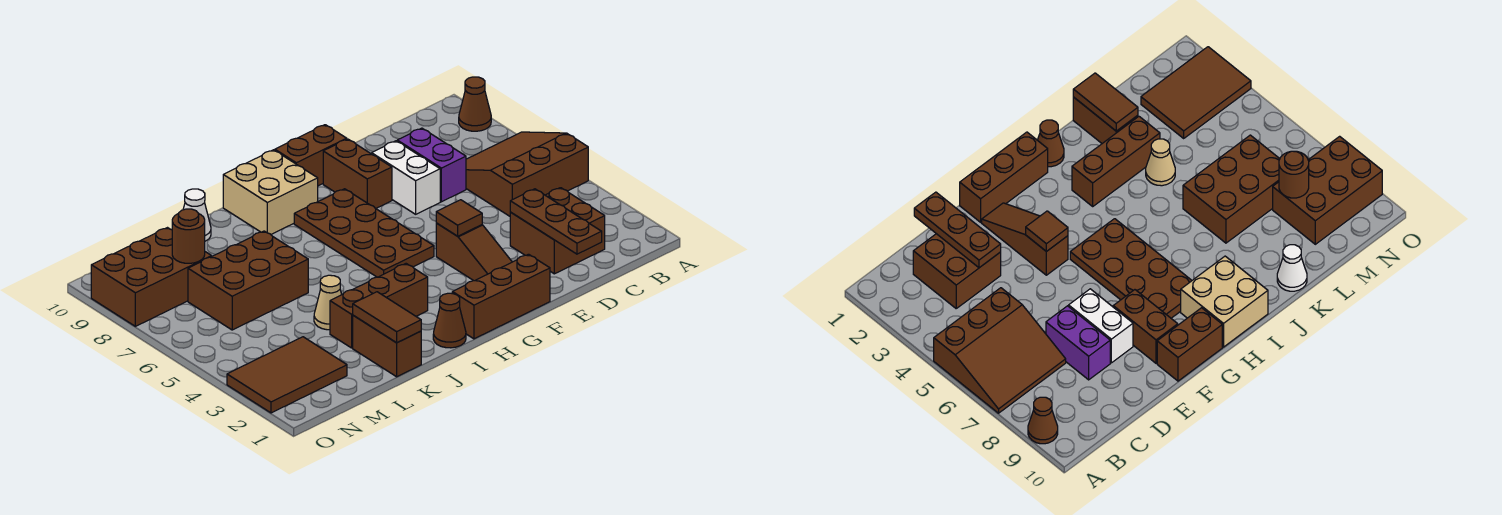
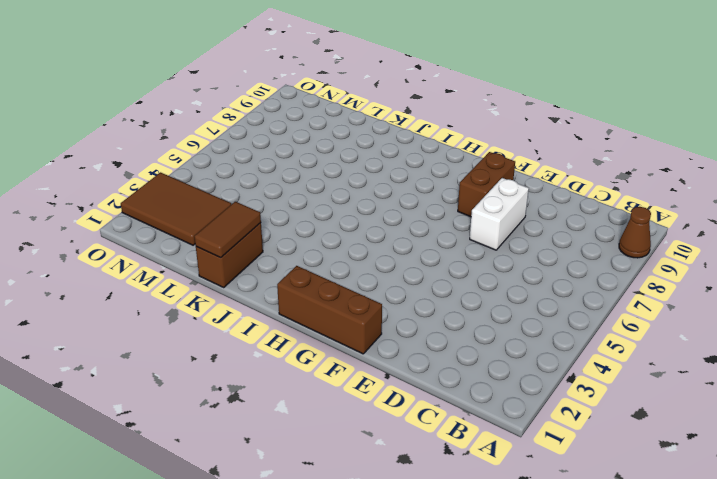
none -> brown 3x3 slope [466,132,588,216]
none -> brown 2x2 brick [510,188,605,274]
none -> purple 1x2 brick [397,128,466,202]

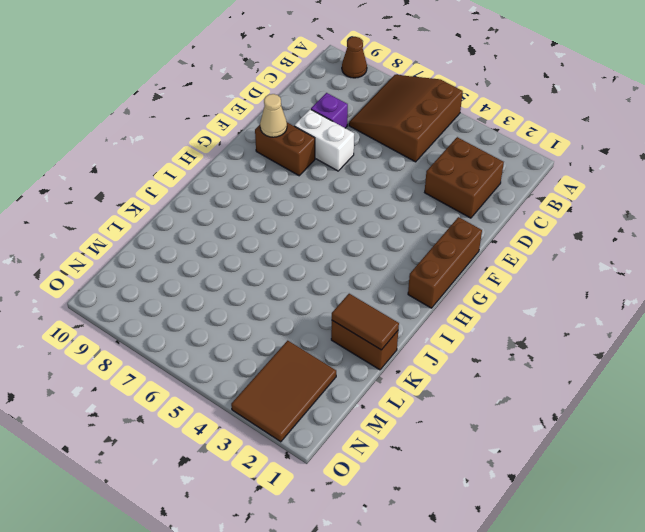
purple 1x1 brick [311,93,348,128] -> purple 1x2 brick [397,128,466,202]
tan 1x1 cone [260,94,287,137] -> tan 1x1 cone moved to [314,275,342,330]
none -> brown 1x3 slope [436,223,512,281]
none -> brown 1x2 brick [275,125,347,186]
none -> brown 2x4 plate [294,189,434,277]

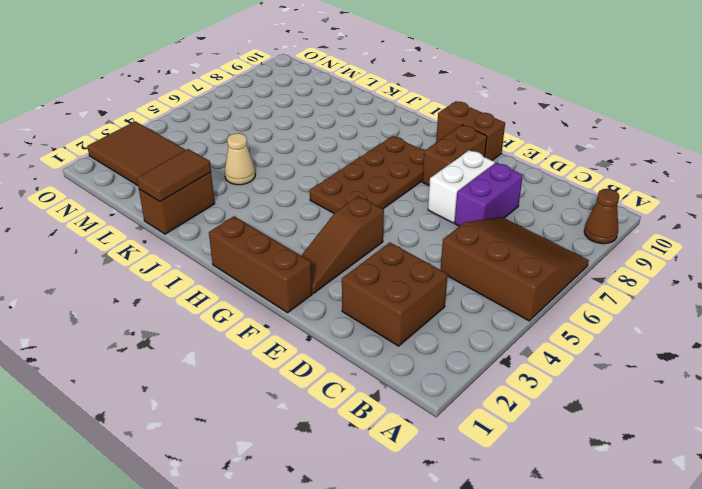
none -> tan 2x2 brick [223,150,318,234]
none -> brown 1x1 cone [433,293,466,348]
none -> brown 1x3 brick [330,264,428,348]

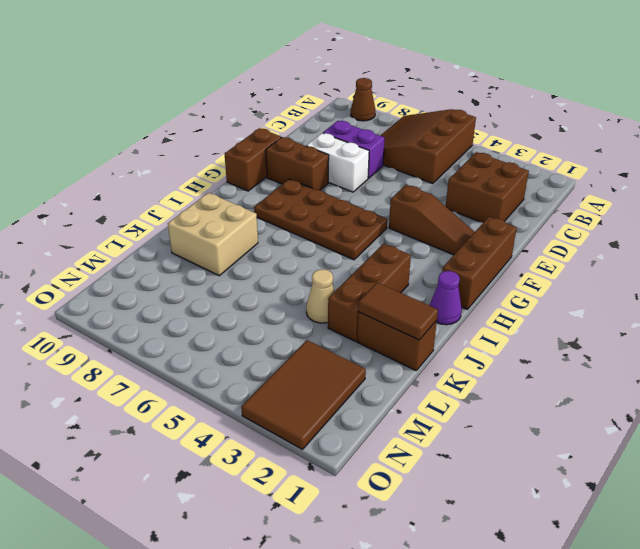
purple 1x1 cone [429,271,462,325] -> brown 1x1 cone [433,293,466,348]
tan 2x2 brick [168,193,258,276] -> tan 2x2 brick moved to [223,150,318,234]
none -> brown 2x3 brick [188,231,308,330]
none -> white 1x1 cone [183,189,211,241]
none -> brown 2x3 brick [91,228,212,326]

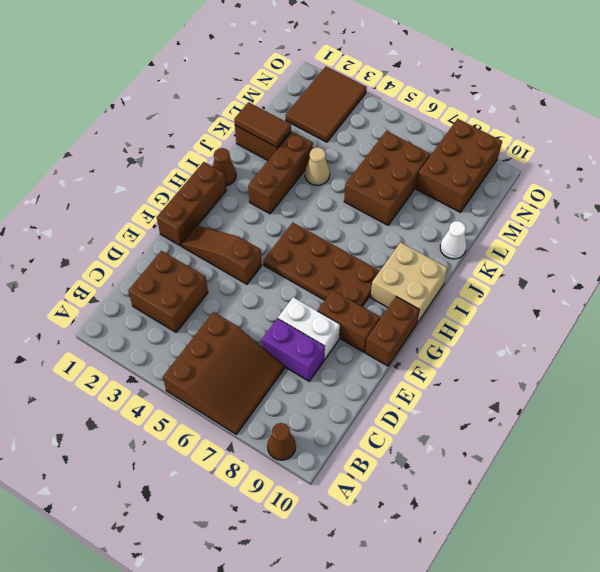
none -> brown 1x3 plate [510,189,602,254]
none -> brown 1x1 tile [436,200,482,236]
none -> brown 1x1 round brick [172,209,205,263]

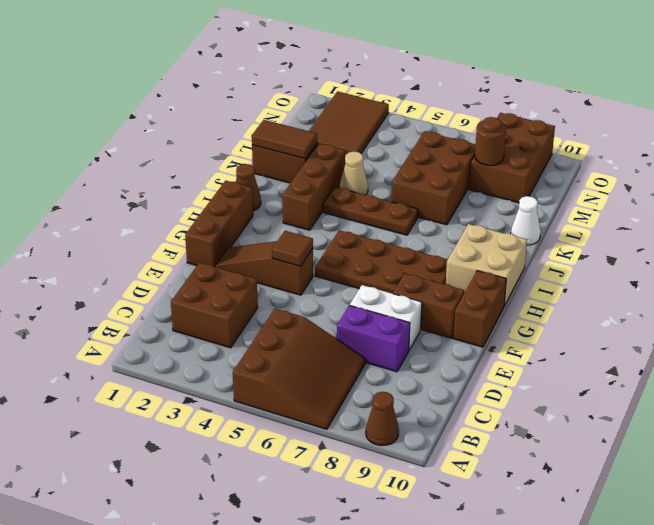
brown 1x3 plate [323,187,418,235] -> brown 1x3 plate moved to [510,189,602,254]

